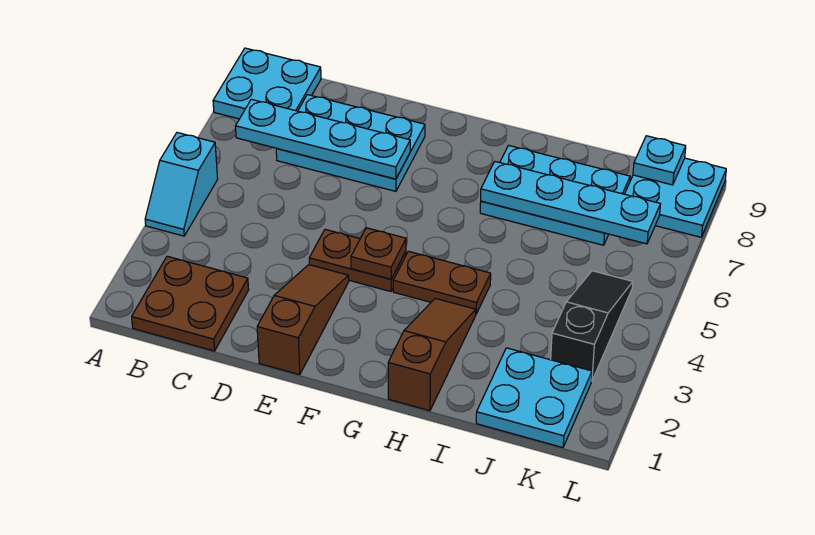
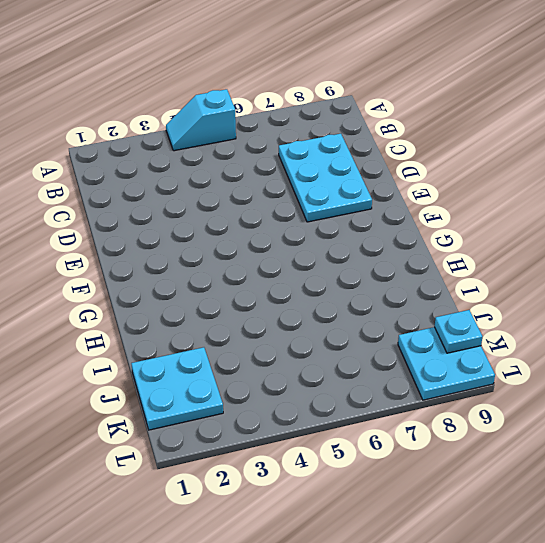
none -> cyan 2x2 plate [213,48,321,119]
none -> brown 2x2 plate [132,256,249,351]
none -> brown 1x3 slope [257,265,349,375]

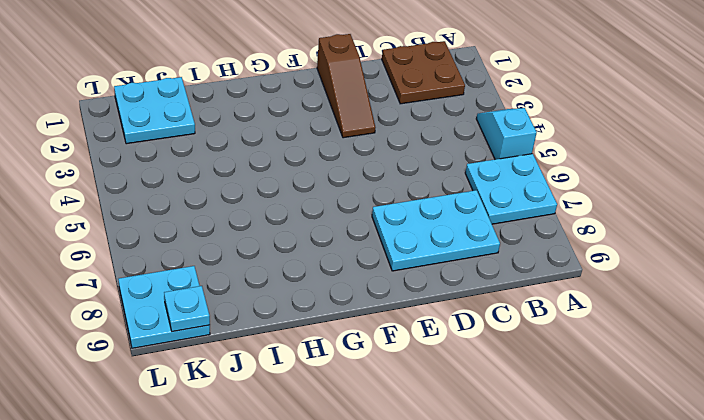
cyan 2x2 plate [465,154,557,224] -> cyan 2x2 plate moved to [213,48,321,119]
none -> brown 1x2 plate [309,229,406,292]
none -> brown 1x2 plate [393,251,491,314]
none -> brown 1x3 slope [388,298,476,411]

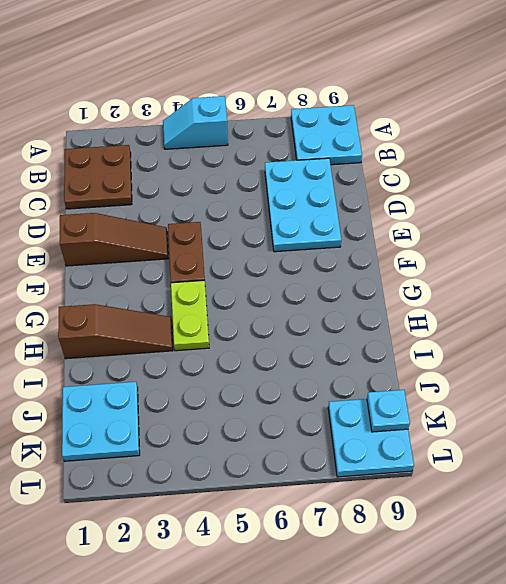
lime 1x2 plate [171,280,209,351] -> brown 1x2 plate [393,251,491,314]
none -> cyan 2x3 plate [480,145,630,245]
none -> black 1x3 slope [551,271,633,381]
none -> cyan 1x4 plate [236,99,410,179]

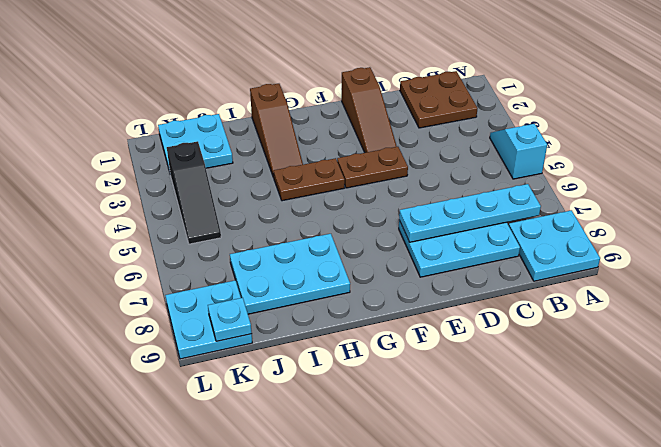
none -> brown 1x1 plate [351,228,406,279]
none -> cyan 1x4 plate [481,162,660,244]

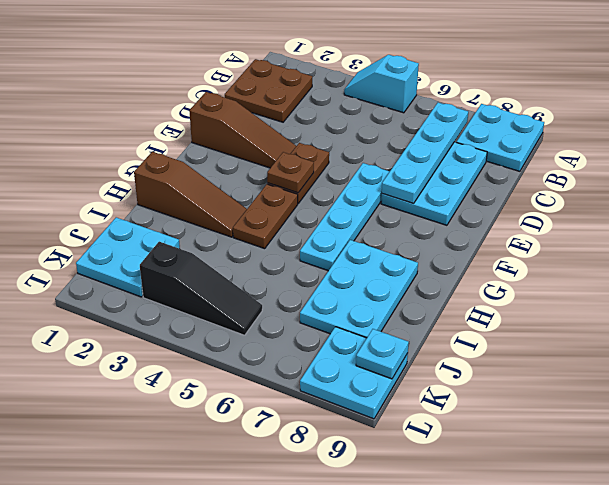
cyan 1x4 plate [300,163,390,271] -> cyan 1x4 plate moved to [481,162,660,244]

